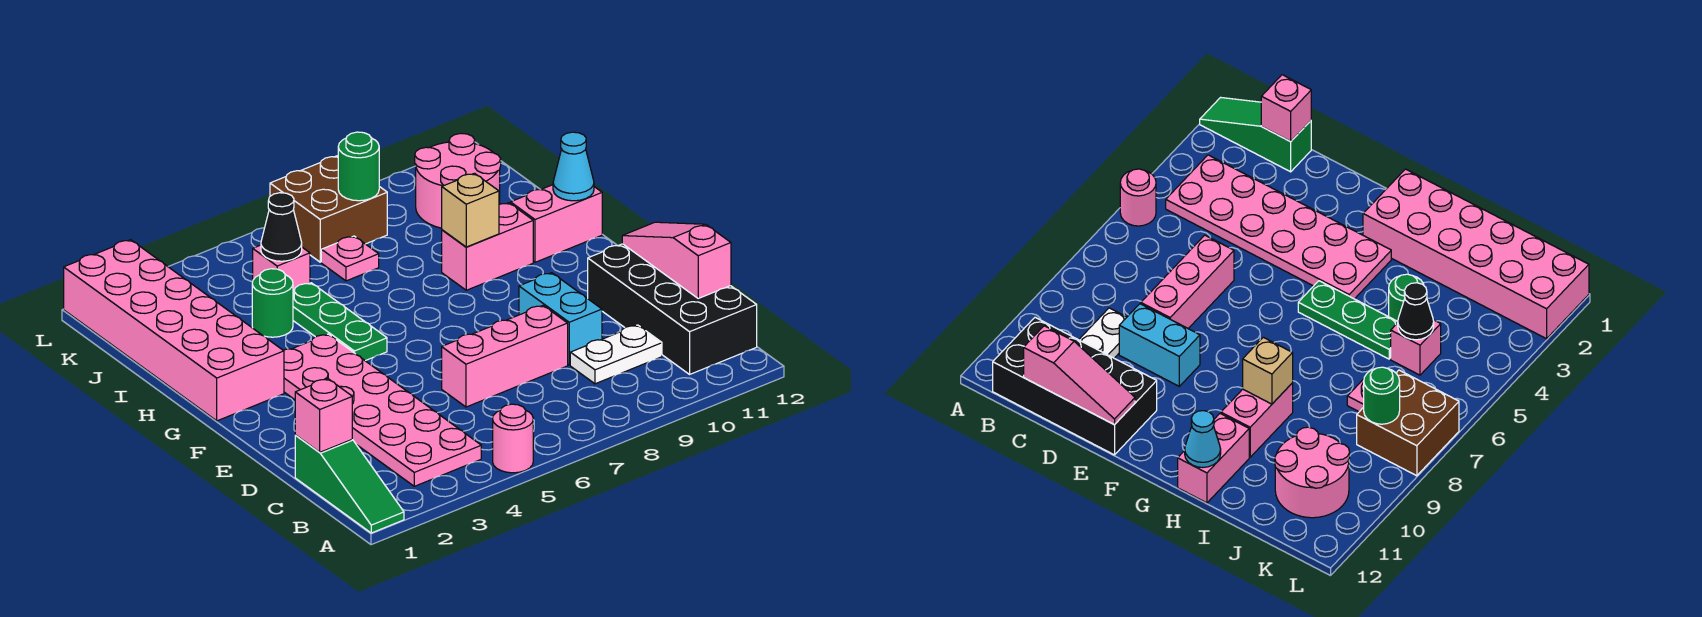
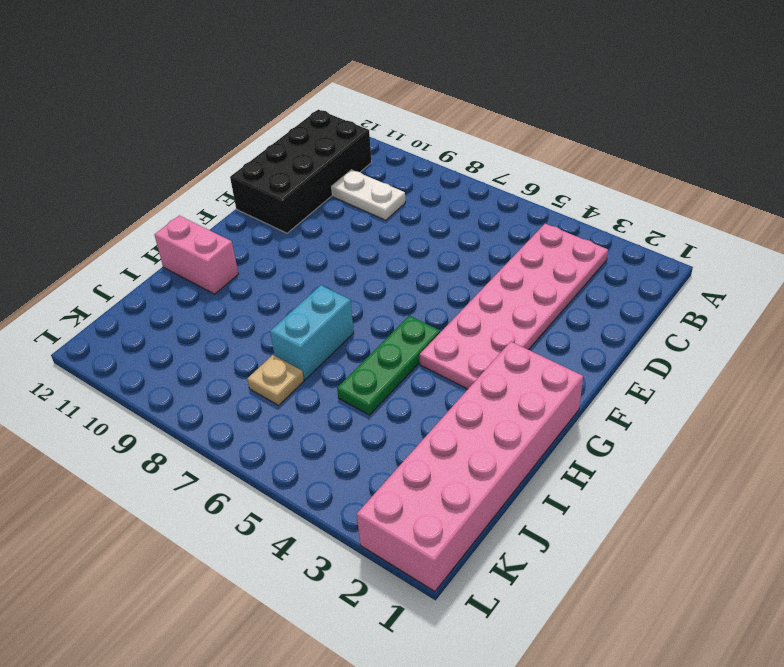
cyan 1x2 brick [270,285,354,380] -> cyan 1x2 brick moved to [519,273,602,365]
tan 1x1 plate [247,355,304,405] -> pink 1x1 plate [321,236,379,281]
none -> green 1x3 slope [295,435,404,533]
none -> pink 1x1 round brick [493,404,533,473]
none -> pink 1x3 brick [442,306,568,407]

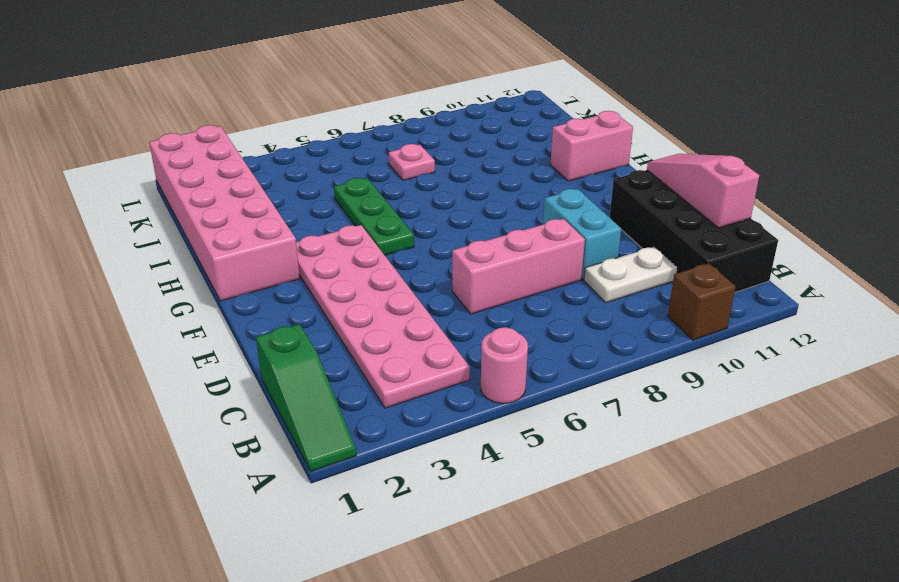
brown 1x1 brick [668,263,736,340] -> none
none -> pink 1x2 brick [442,203,533,290]
none -> green 1x1 round brick [252,269,293,337]
none -> pink 1x1 brick [253,245,310,290]

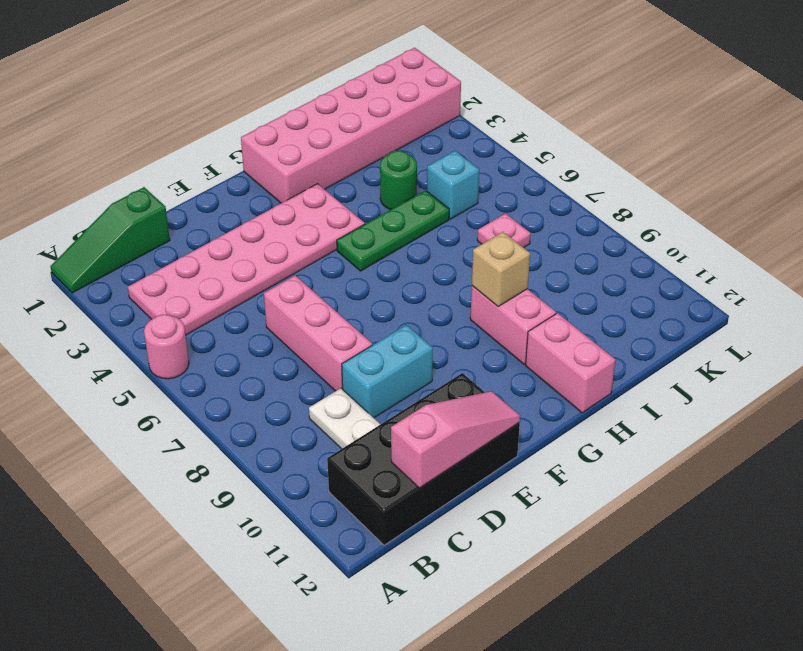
cyan 1x1 brick [427,151,479,219] -> pink 1x1 brick [253,245,310,290]
none -> pink 2x2 round brick [415,133,501,228]
none -> brown 2x2 brick [270,156,387,262]
none -> pink 1x1 brick [295,379,352,452]

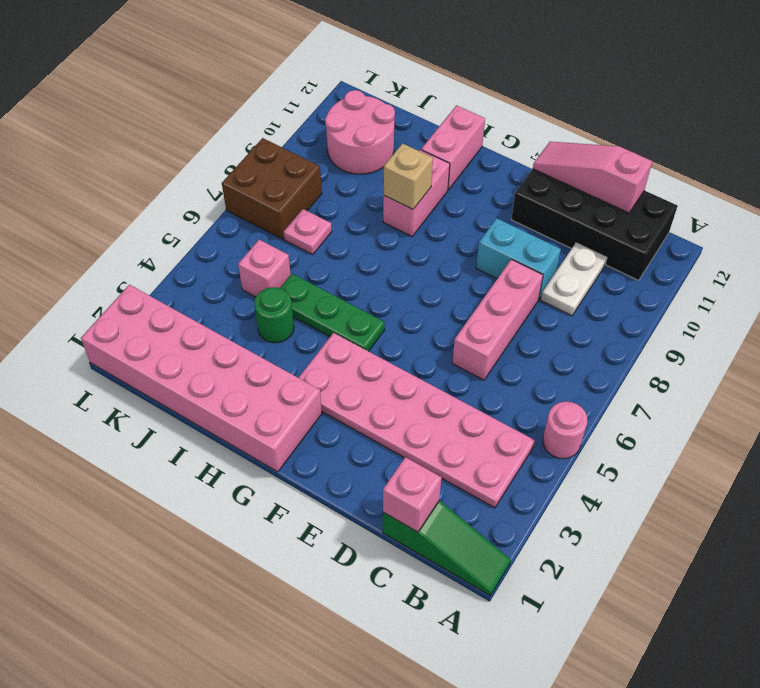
none -> cyan 1x1 cone [553,132,594,201]
none -> black 1x1 cone [261,193,302,261]
none -> green 1x1 round brick [338,132,379,201]

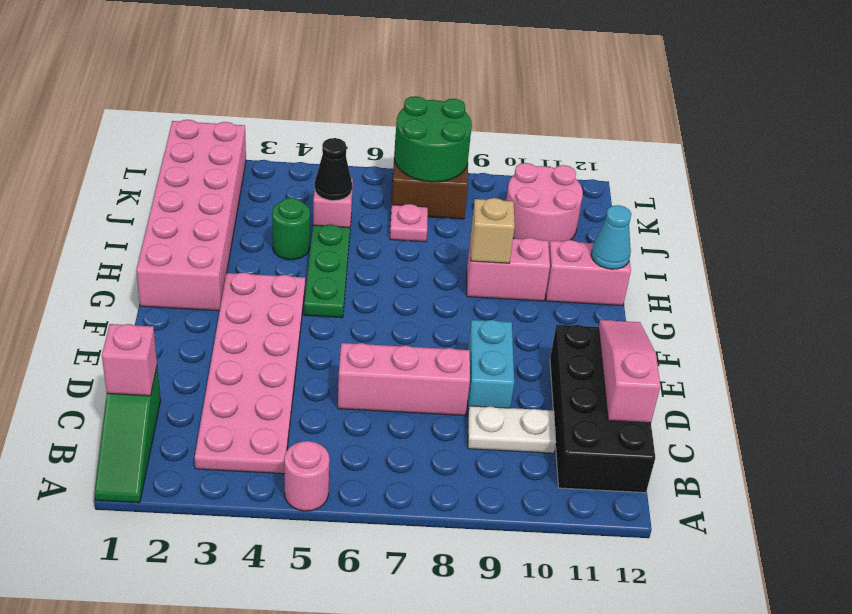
green 2x2 round brick [394,96,472,182] -> green 1x1 round brick [338,132,379,201]

